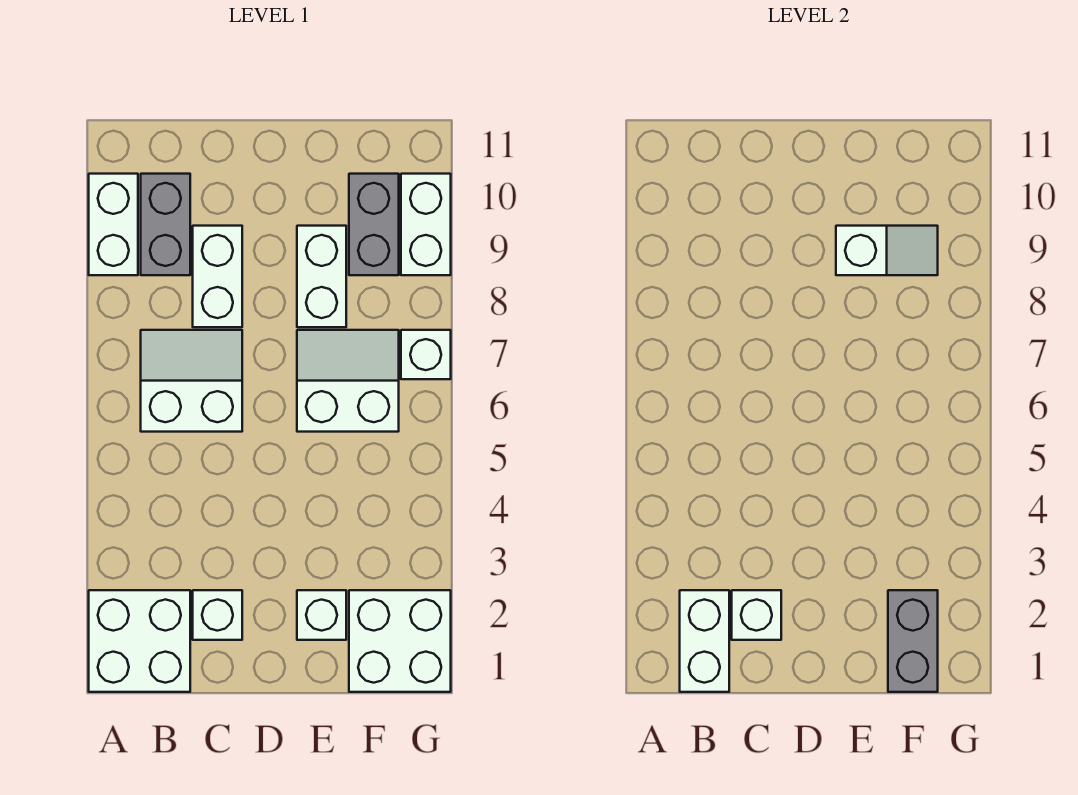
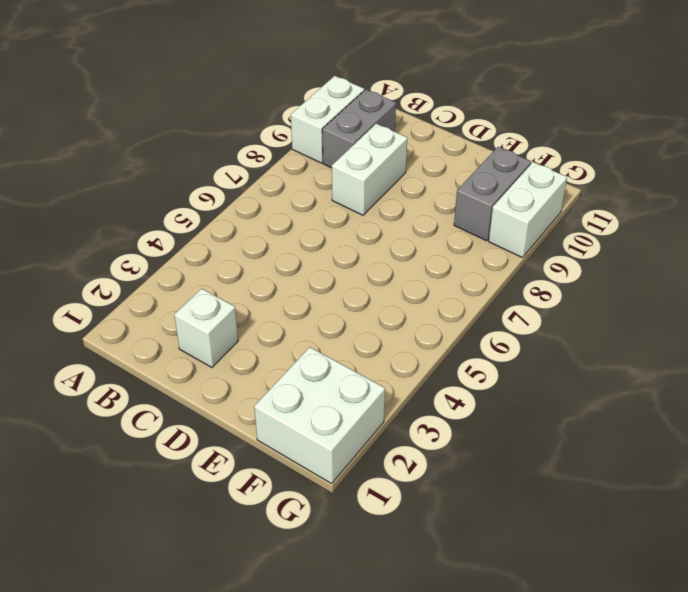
none -> white 2x2 brick [89,590,190,692]
none -> white 2x2 slope [141,330,242,432]
none -> white 1x1 brick [297,590,346,640]

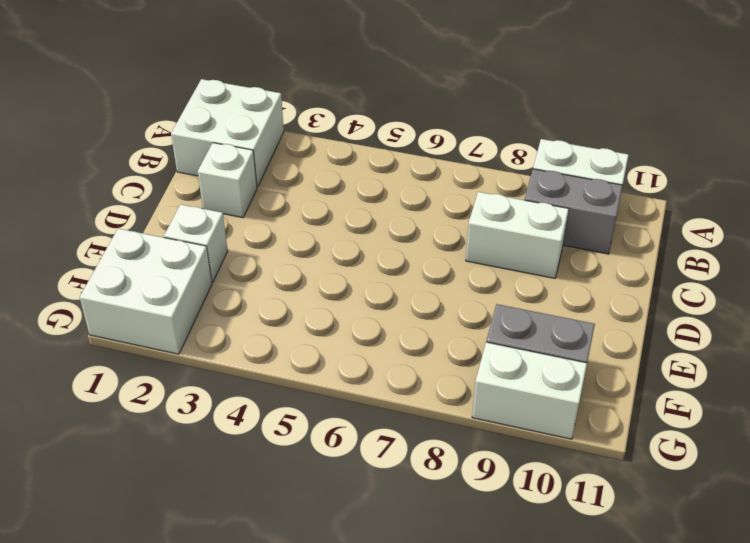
none -> white 2x2 slope [141,330,242,432]
none -> white 2x2 slope [297,330,399,432]
none -> white 1x2 brick [297,226,346,327]

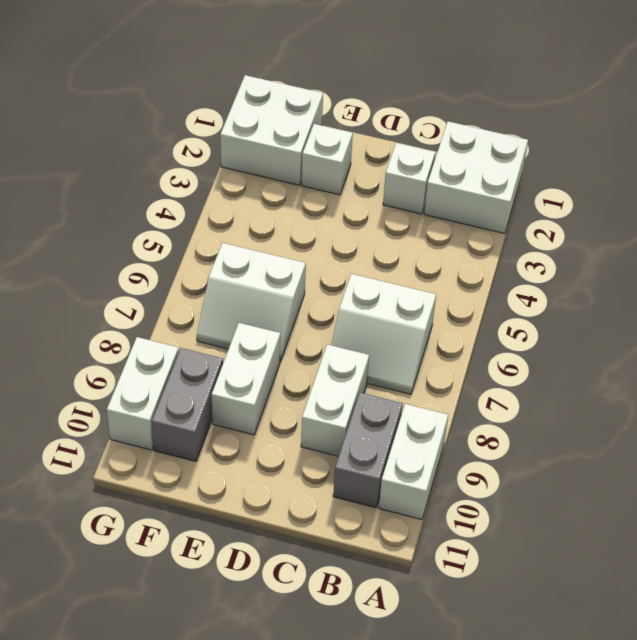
none -> white 1x1 brick [401,330,451,379]
none -> white 1x2 brick [680,590,729,692]
none -> white 1x1 brick [732,590,781,640]

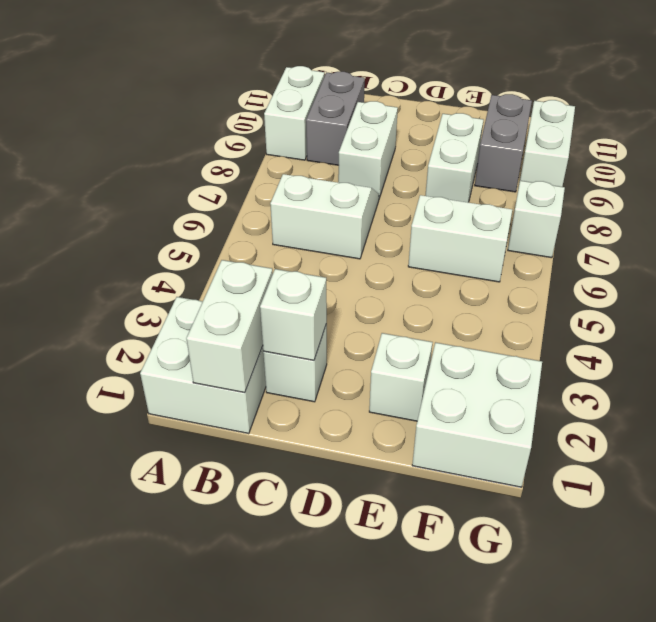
none -> white 1x2 slope [836,226,938,275]
none -> grey 1x2 brick [888,590,938,692]

